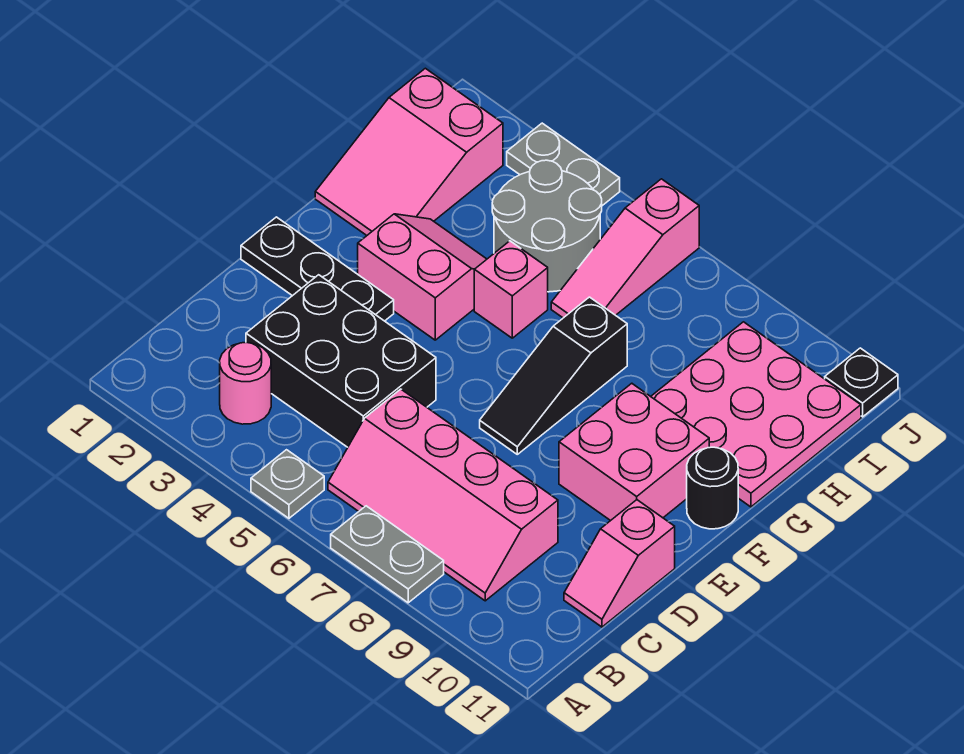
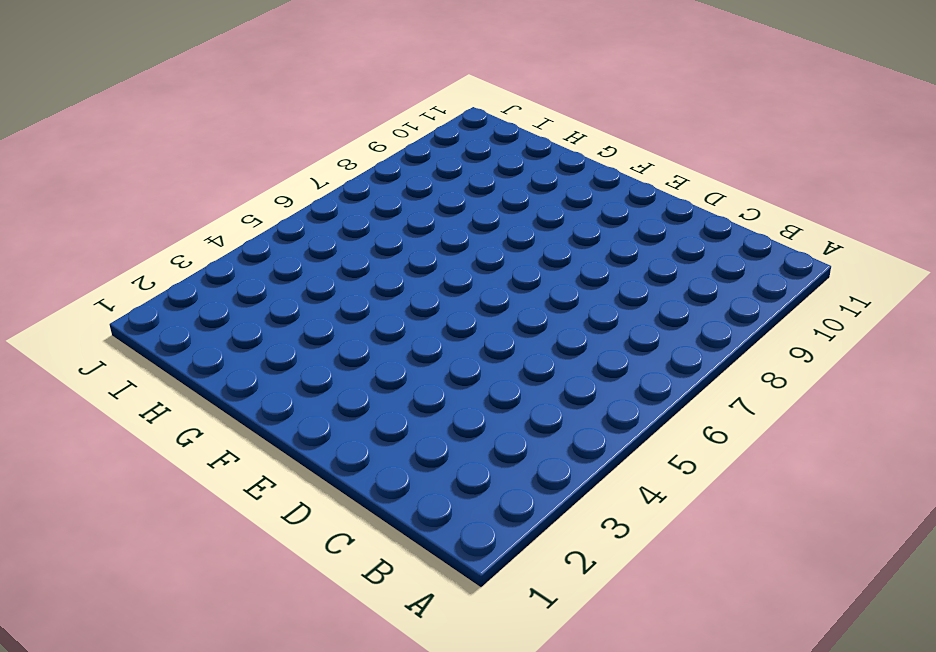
none -> grey 1x1 plate [251,450,324,518]
none -> grey 1x2 plate [331,506,444,603]
none -> pink 1x1 round brick [220,342,271,424]

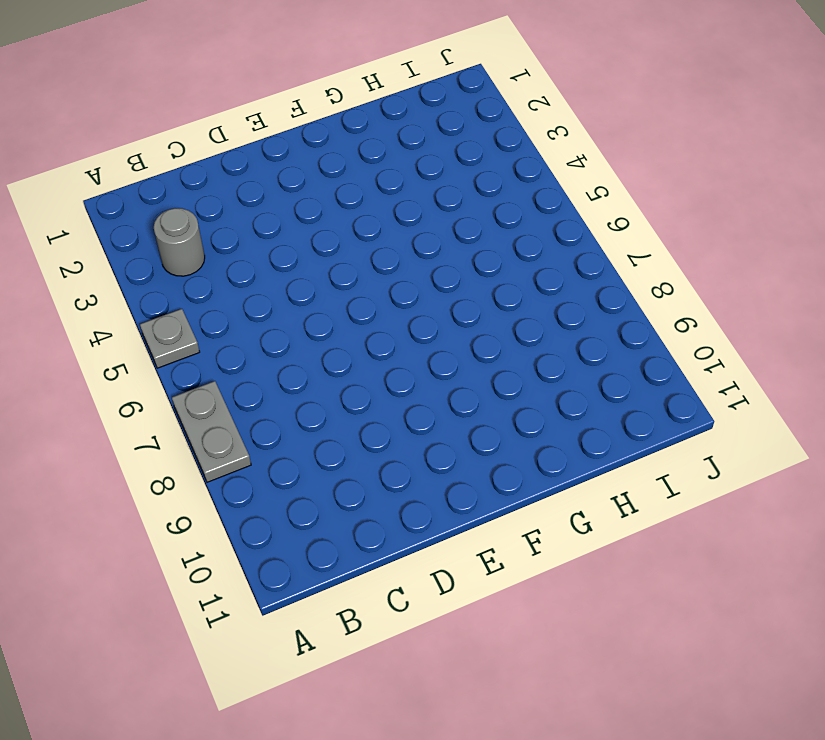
grey 1x1 round brick [154,208,205,276] -> pink 1x1 round brick [220,342,271,424]
none -> pink 2x4 slope [328,389,558,601]
none -> black 2x3 brick [246,275,436,447]
none -> pink 1x2 slope [564,500,675,627]

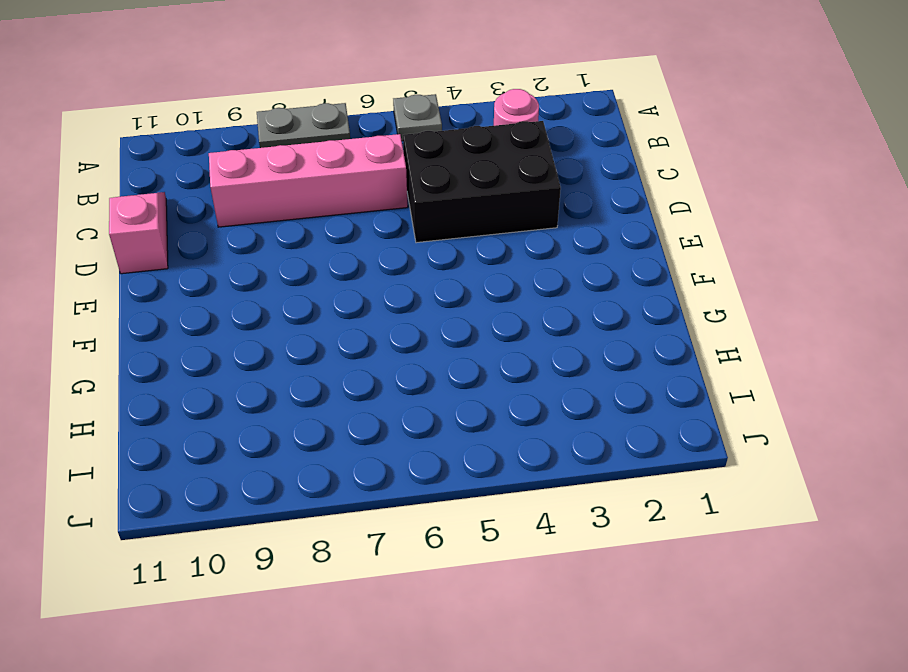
none -> black 1x3 plate [241,217,394,321]
none -> black 1x3 slope [480,297,627,454]
none -> pink 2x2 brick [559,383,709,521]

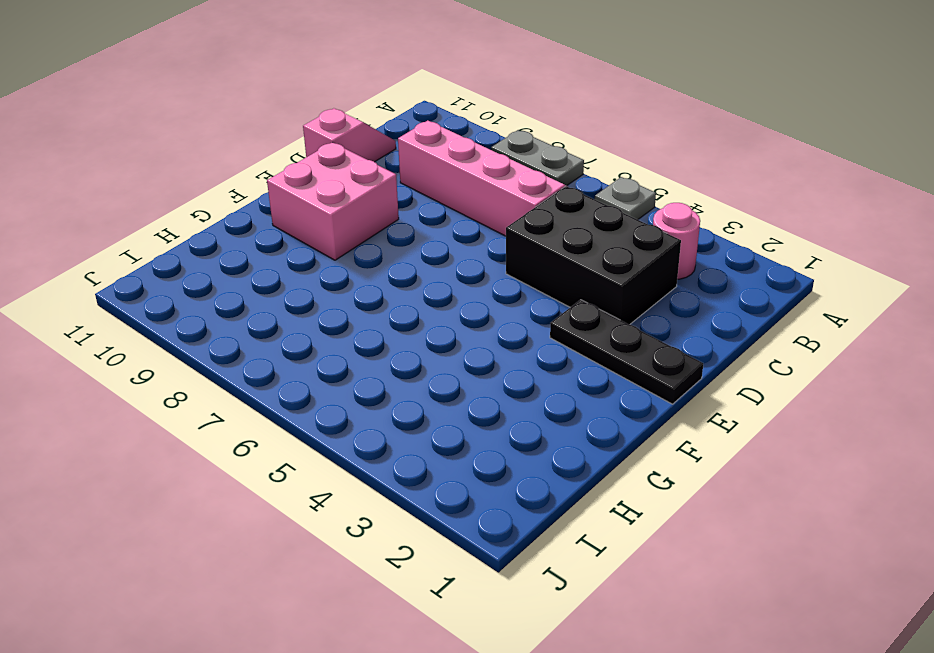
none -> black 1x3 slope [480,297,627,454]
none -> pink 2x2 slope [358,214,487,340]
none -> black 1x1 round brick [687,447,738,529]

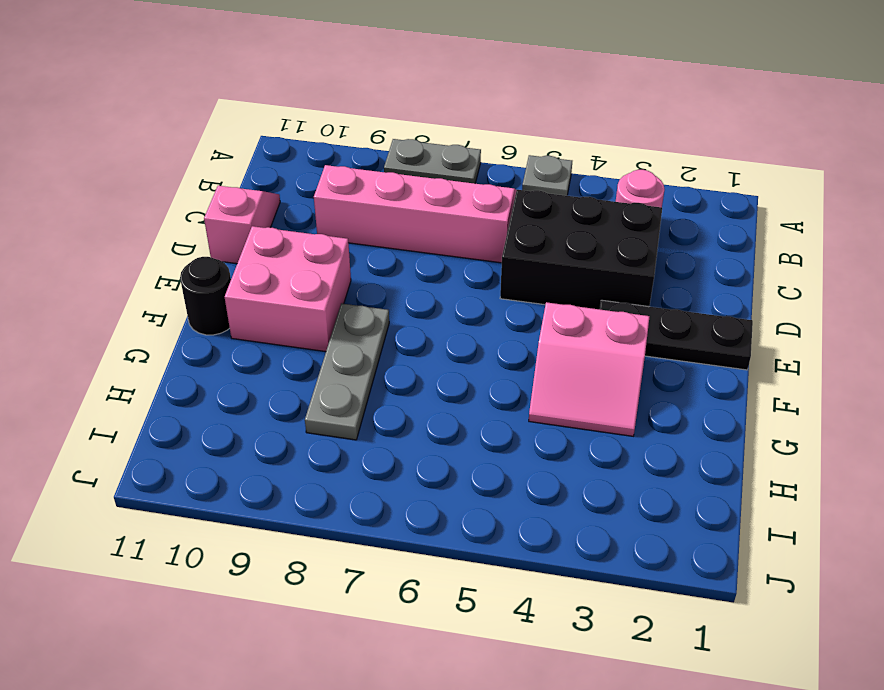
grey 1x3 plate [305,303,389,440] -> none
none -> black 1x3 slope [480,297,627,454]
none -> pink 2x3 slope [315,68,503,235]
none -> pink 1x1 brick [474,241,548,338]

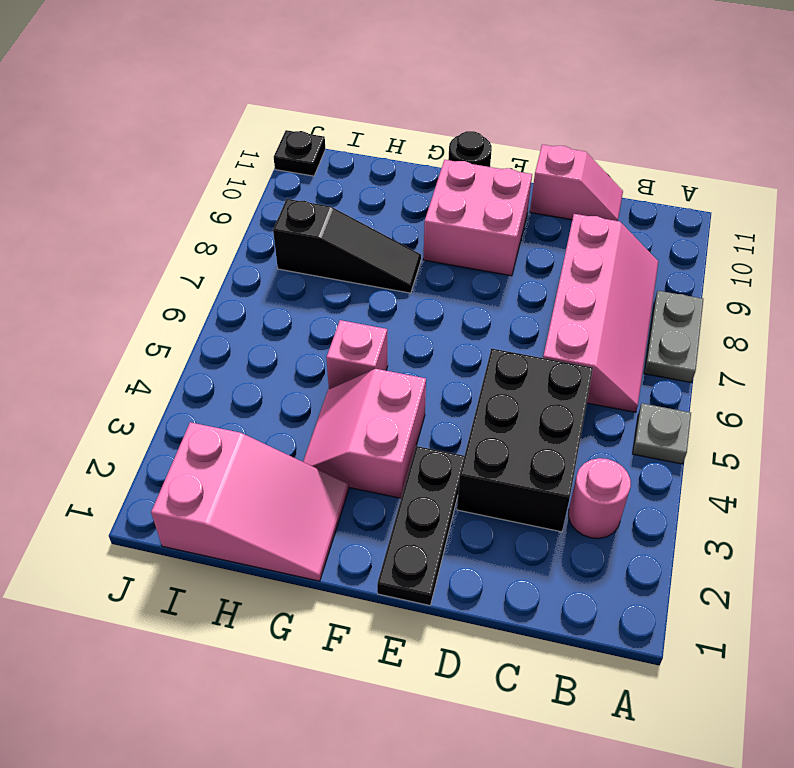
black 1x3 slope [273,199,421,293] -> black 1x3 slope moved to [480,297,627,454]
none -> pink 3x3 plate [651,322,861,507]
none -> grey 2x2 round brick [492,160,602,292]
none -> pink 1x3 slope [551,179,699,318]

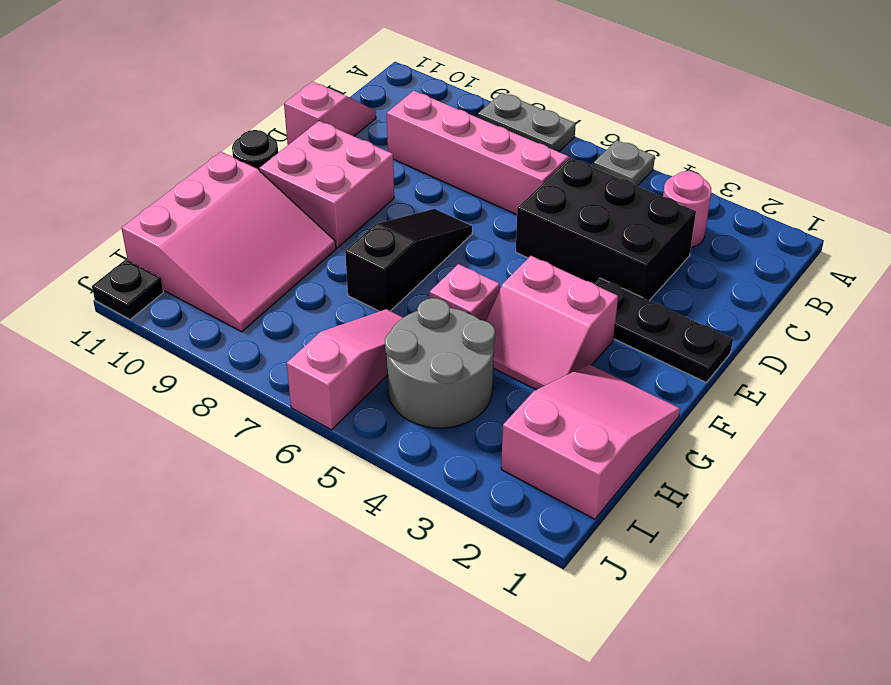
pink 3x3 slope [121,152,336,332] -> pink 3x3 plate [651,322,861,507]
none -> grey 1x2 plate [507,123,620,206]

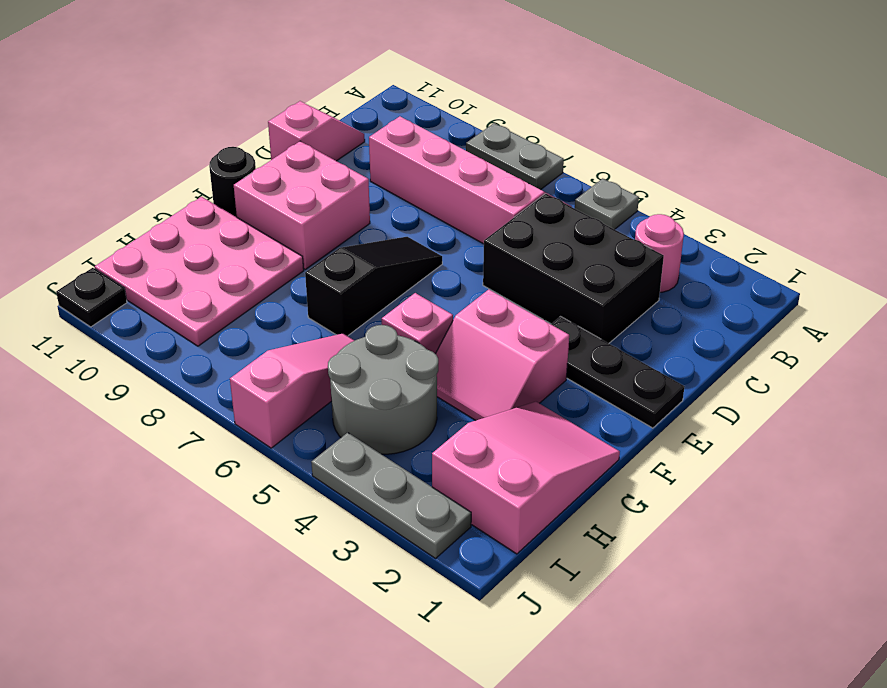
grey 1x3 plate [311,433,471,558] -> grey 1x2 plate [507,123,620,206]

